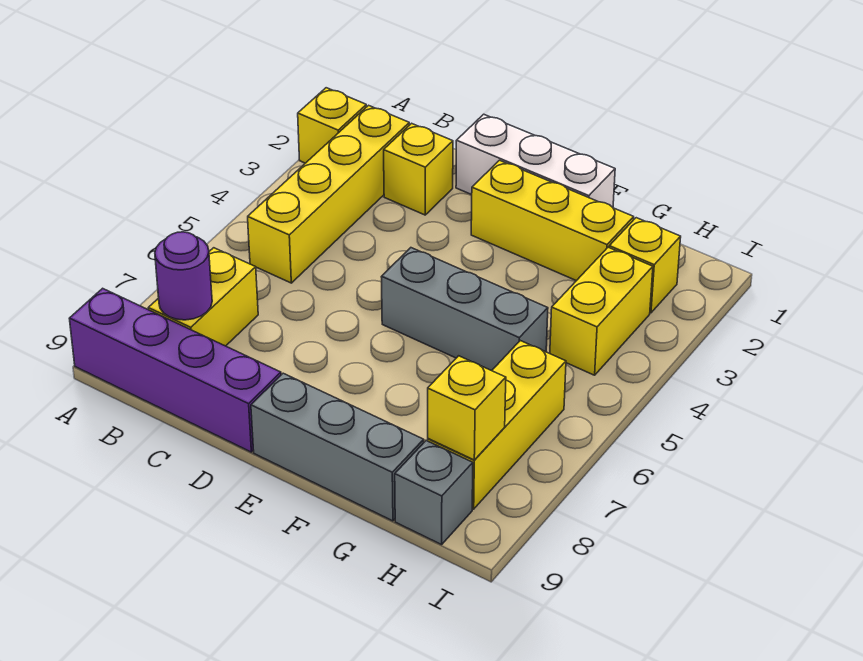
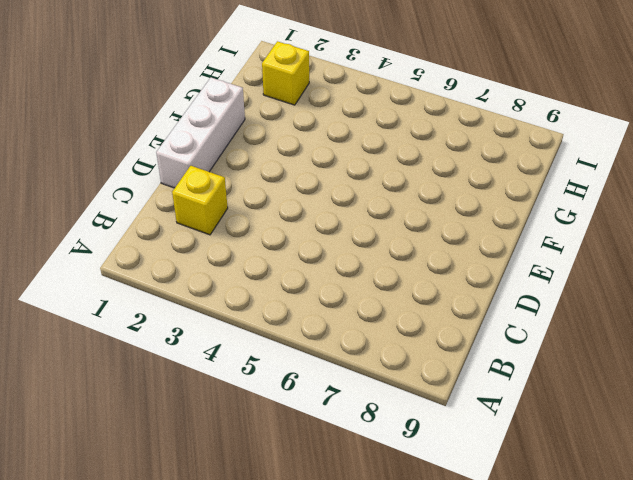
none -> yellow 1x1 brick [298,88,366,163]
none -> purple 1x4 brick [69,288,281,452]
none -> yellow 1x4 brick [248,105,409,283]

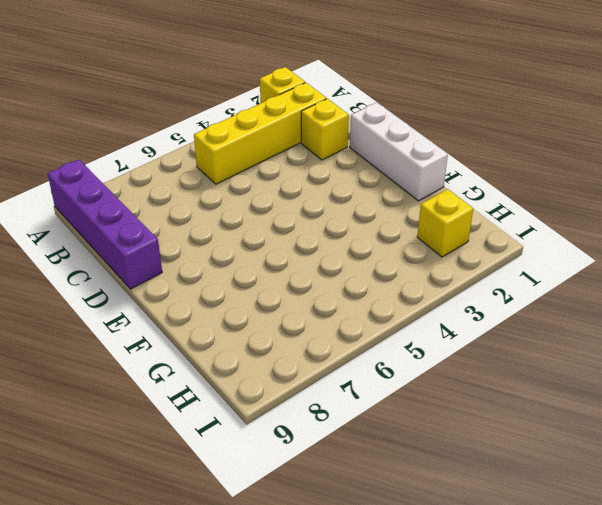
none -> yellow 1x2 brick [148,248,258,346]
none -> yellow 1x3 brick [471,160,634,281]
none -> grey 1x3 brick [381,248,548,371]

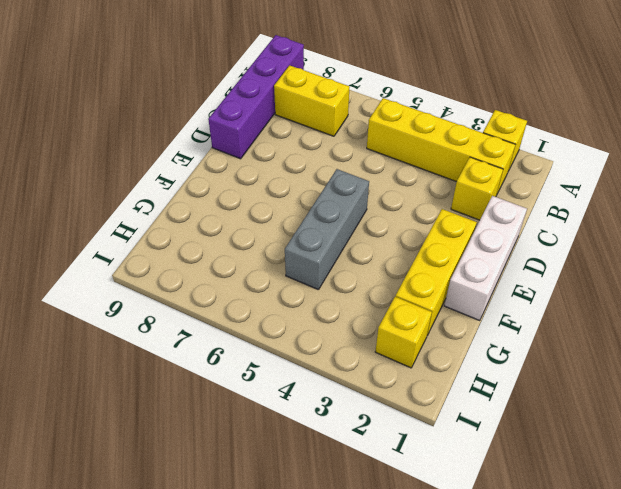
none -> grey 1x3 brick [251,373,424,521]
none -> yellow 1x2 brick [550,247,653,375]
none -> yellow 1x3 brick [428,341,566,509]

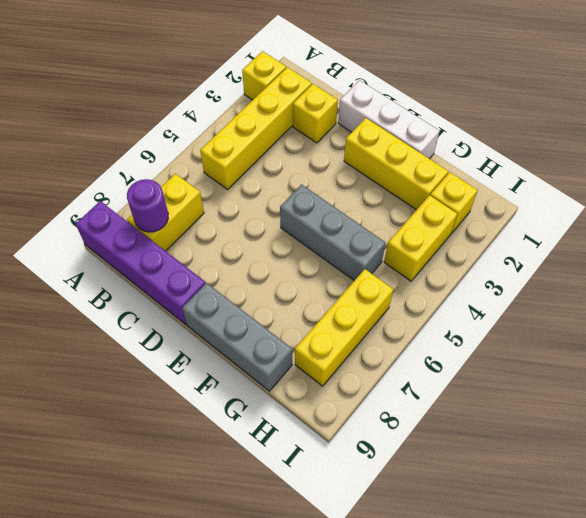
none -> grey 1x1 brick [395,441,473,545]
none -> yellow 1x1 brick [428,356,506,460]

